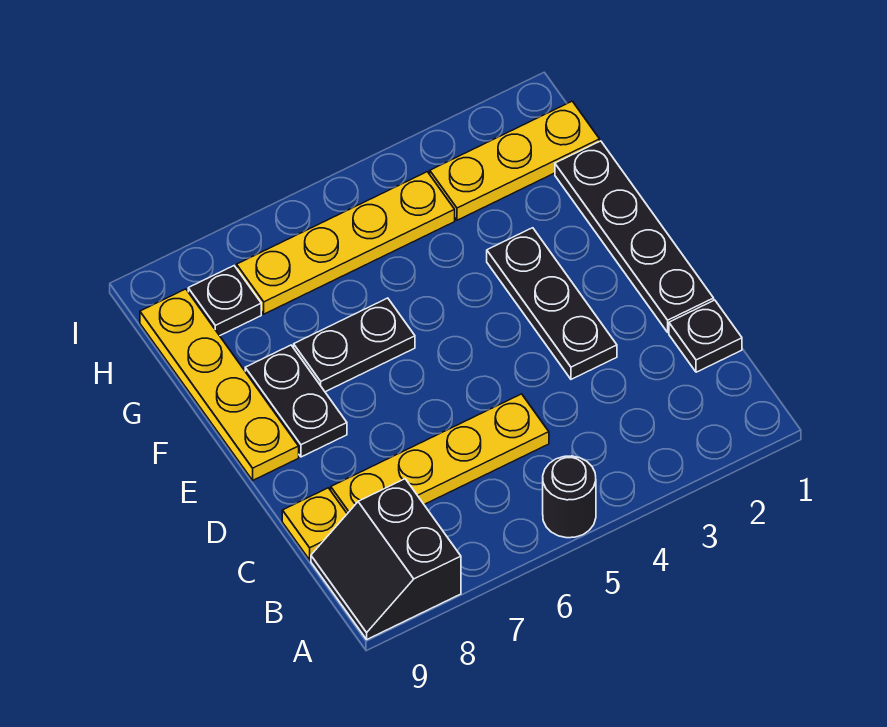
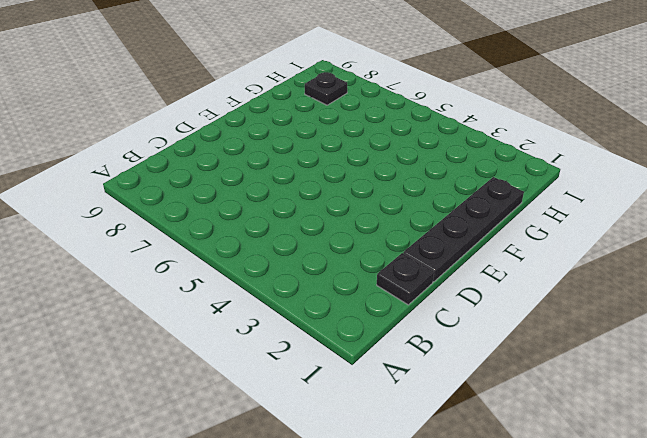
none -> black 1x1 round brick [543,456,596,538]
none -> black 2x2 slope [311,479,461,639]
none -> yellow 1x4 plate [331,394,549,514]

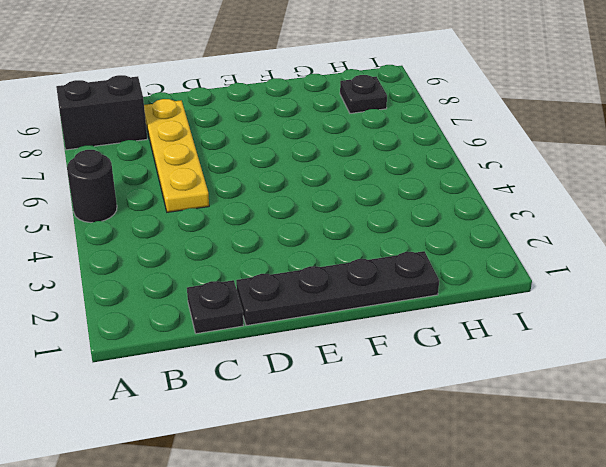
none -> yellow 1x1 plate [282,488,347,560]
none -> black 1x3 plate [487,228,617,379]
none -> black 1x2 plate [245,345,347,457]

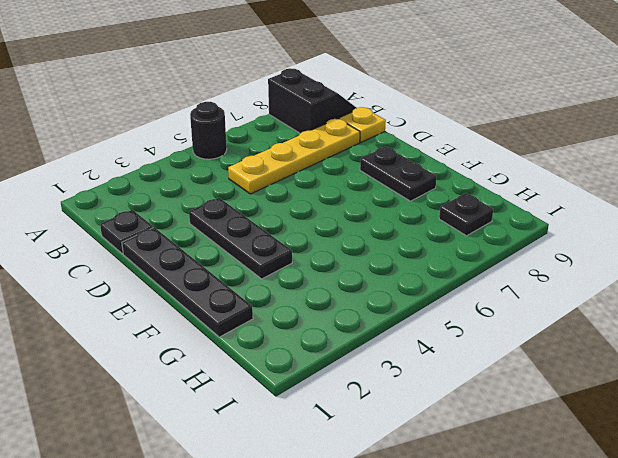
none -> yellow 1x4 plate [140,289,299,480]
none -> black 1x2 plate [294,298,415,392]
none -> yellow 1x3 plate [430,101,600,220]

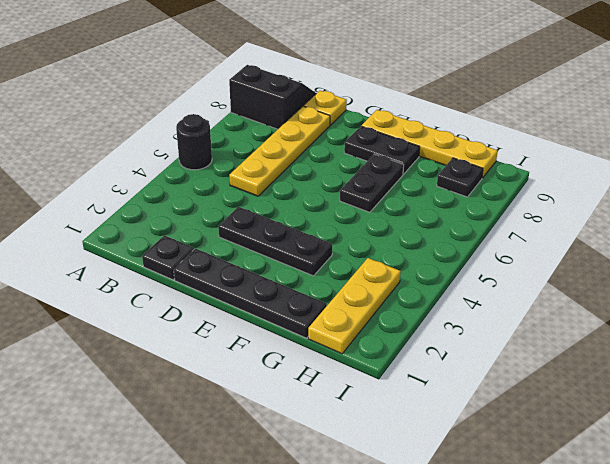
none -> yellow 1x4 plate [237,172,455,314]

